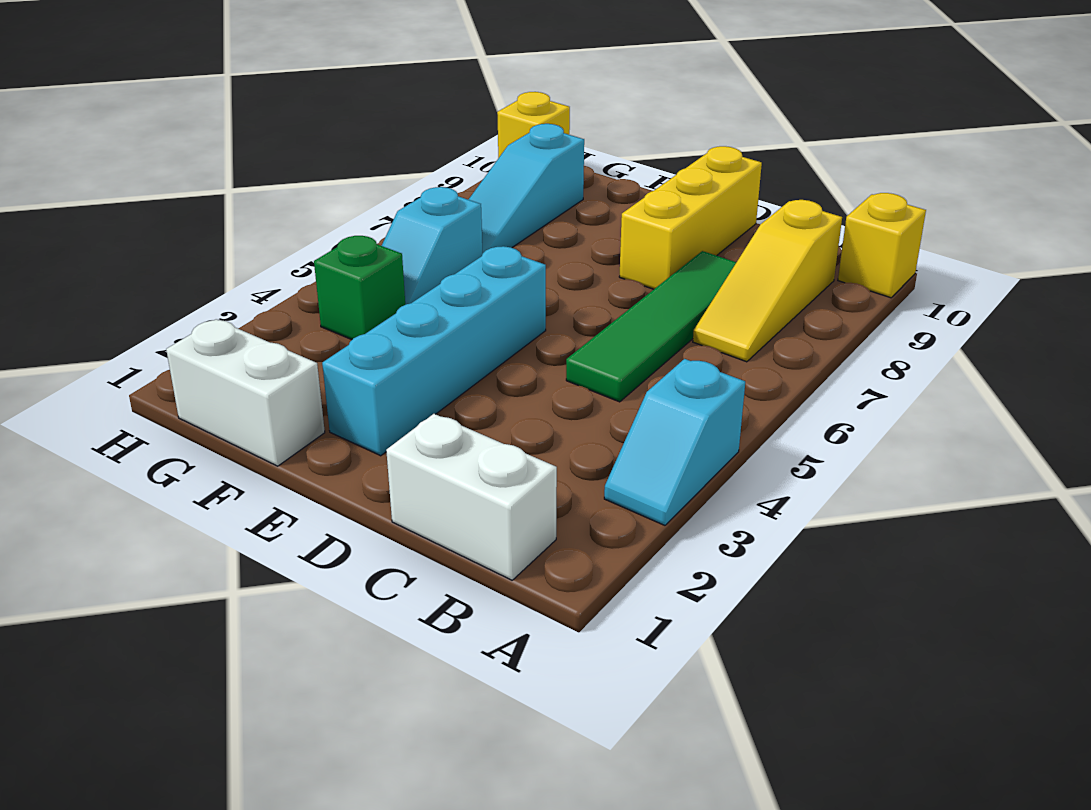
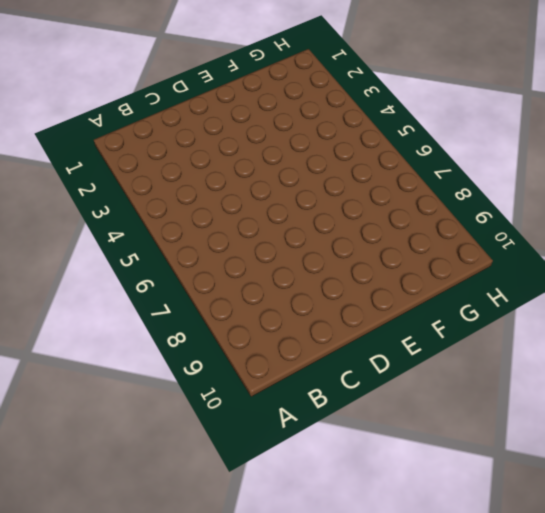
none -> cyan 1x2 slope [604,359,745,525]
none -> yellow 1x1 brick [838,193,926,298]
none -> white 1x2 brick [386,414,557,580]

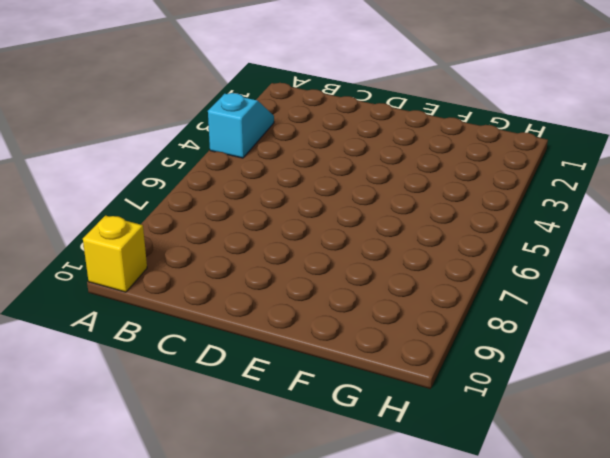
none -> white 1x2 brick [386,414,557,580]
none -> yellow 1x3 slope [693,200,842,362]
none -> green 1x4 tile [566,251,736,402]

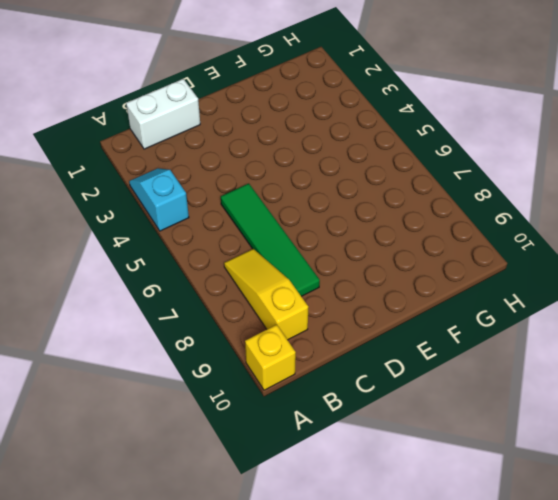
none -> yellow 1x3 brick [619,146,762,289]
none -> cyan 1x4 brick [322,246,546,456]
none -> white 1x2 brick [166,319,325,466]

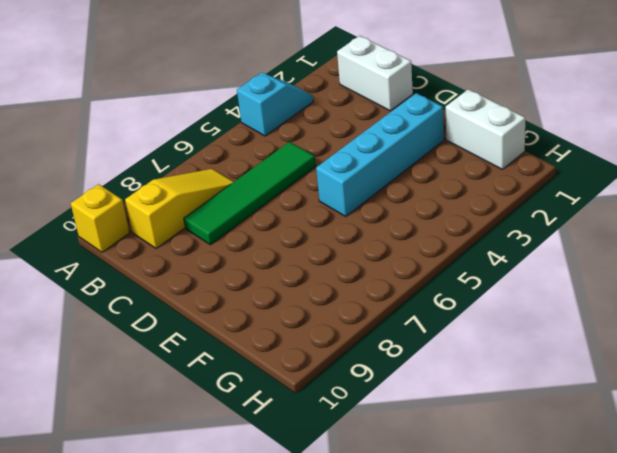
none -> yellow 1x3 brick [619,146,762,289]
none -> green 1x1 brick [314,236,405,340]
none -> cyan 1x2 slope [382,187,482,305]

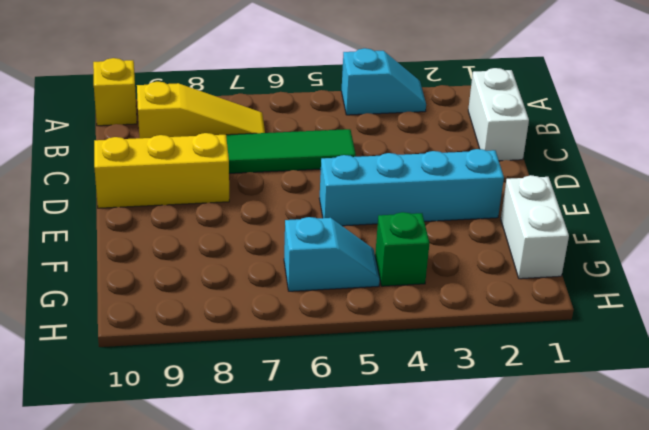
none -> cyan 1x3 slope [468,124,584,254]
none -> yellow 1x1 brick [497,92,570,158]

